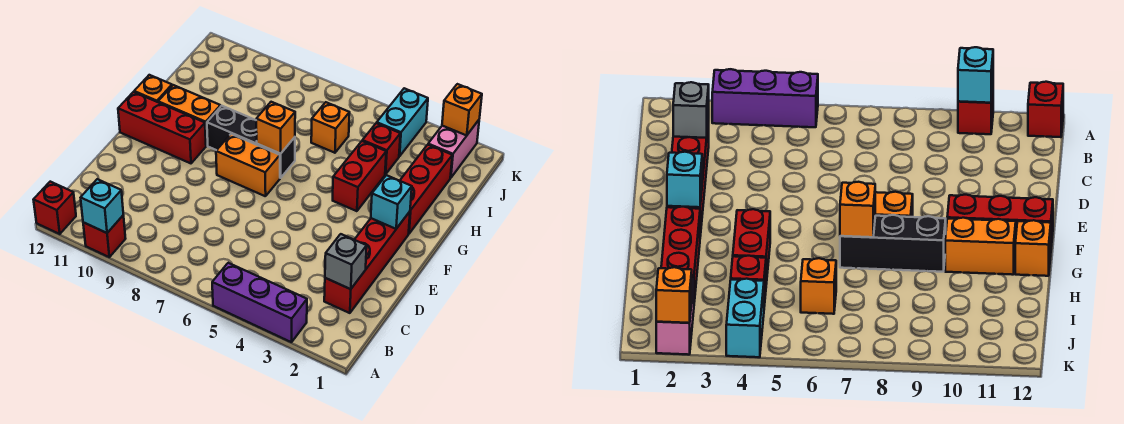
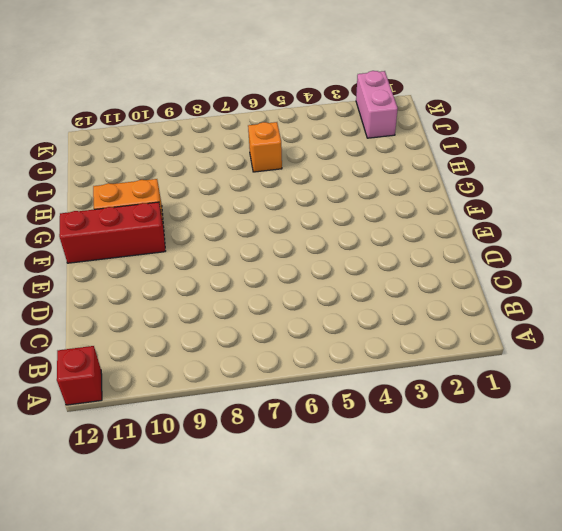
none -> purple 1x3 brick [212,263,307,342]
none -> red 1x1 brick [83,215,126,257]
none -> red 1x4 brick [324,212,410,313]

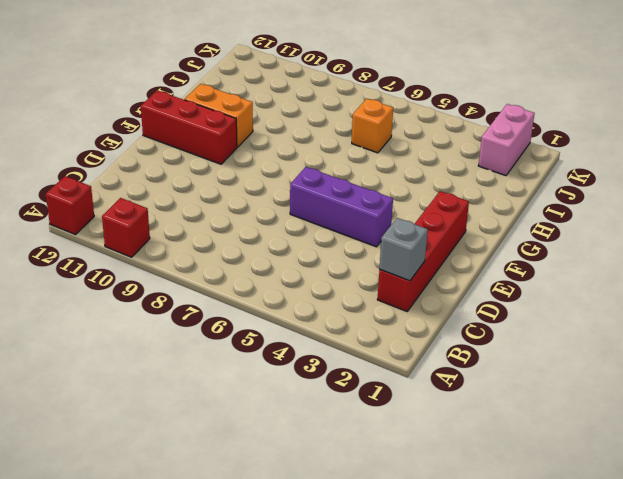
purple 1x3 brick [290,167,393,247] -> purple 1x3 brick moved to [212,263,307,342]
none -> orange 1x2 brick [216,134,280,196]
none -> red 1x3 brick [400,145,452,234]
none -> red 1x2 brick [333,141,386,211]

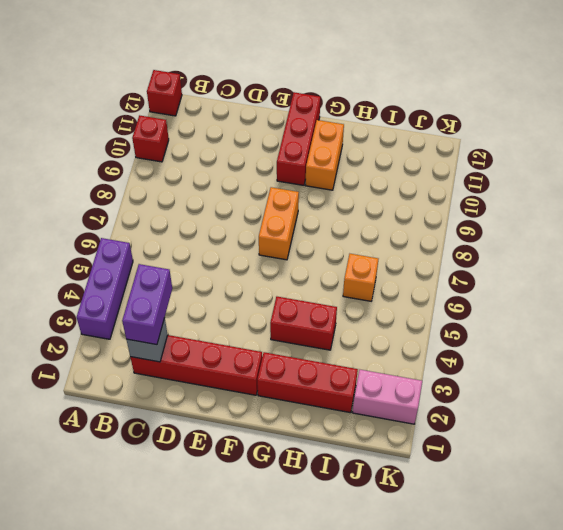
purple 1x2 brick [122,264,172,345] -> none
none -> black 1x3 brick [207,106,295,178]
none -> orange 1x1 brick [134,75,172,102]
none -> red 1x1 brick [362,123,400,174]

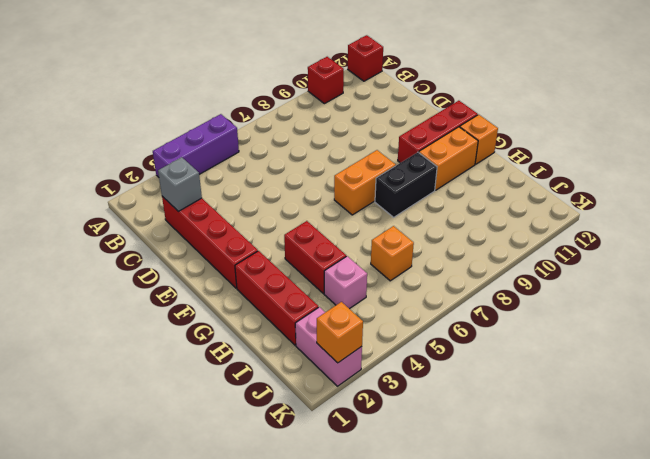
black 1x2 brick [375,152,437,217] -> black 1x3 brick [207,106,295,178]
pink 1x1 brick [324,256,367,309] -> red 1x1 brick [362,123,400,174]
none -> cyan 1x2 brick [377,88,428,156]
none -> cyan 1x1 brick [81,179,123,233]
none -> cyan 1x1 brick [371,175,412,229]

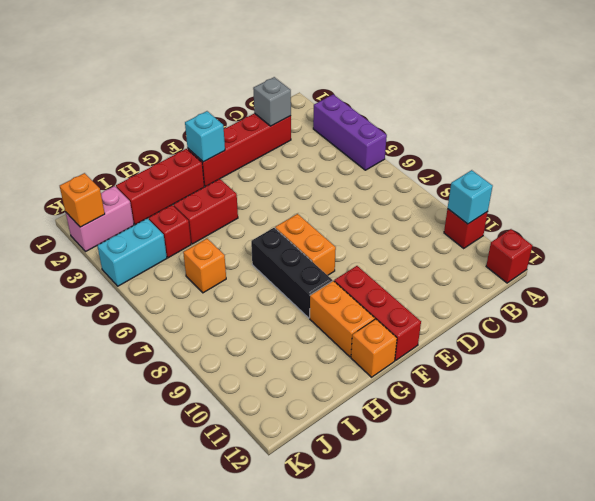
none -> orange 1x1 brick [256,102,295,154]

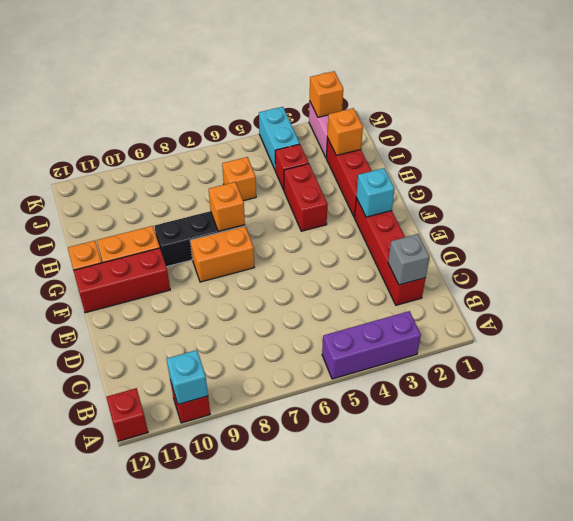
orange 1x1 brick [327,108,363,155] -> none

